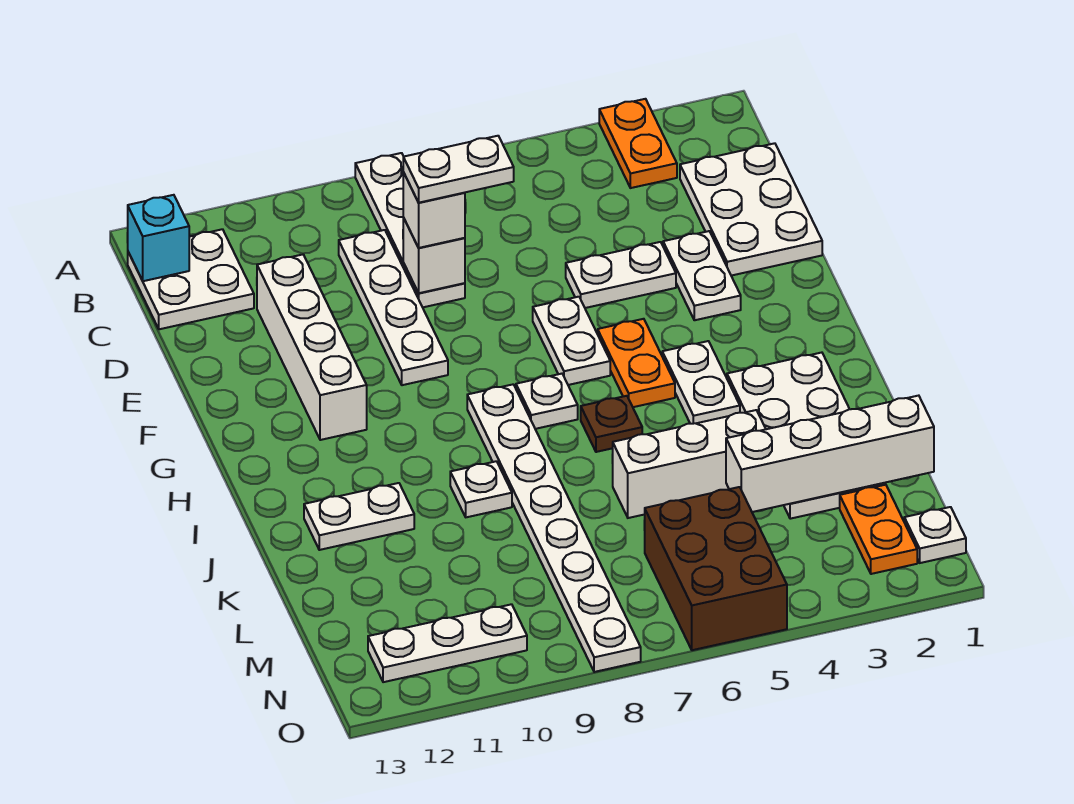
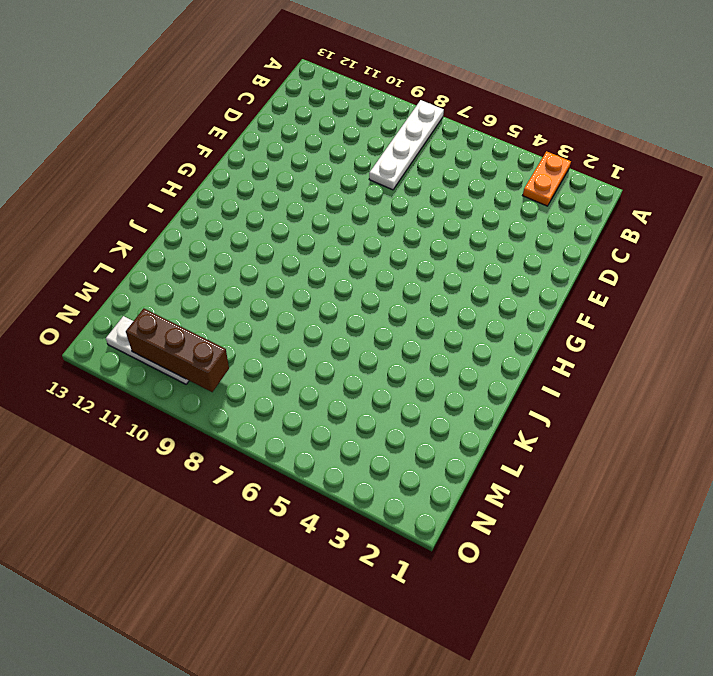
brown 1x3 brick [126,309,229,392] -> none
none -> white 2x2 plate [128,229,254,329]
none -> white 2x3 plate [680,143,822,276]
none -> white 1x4 plate [339,230,448,385]

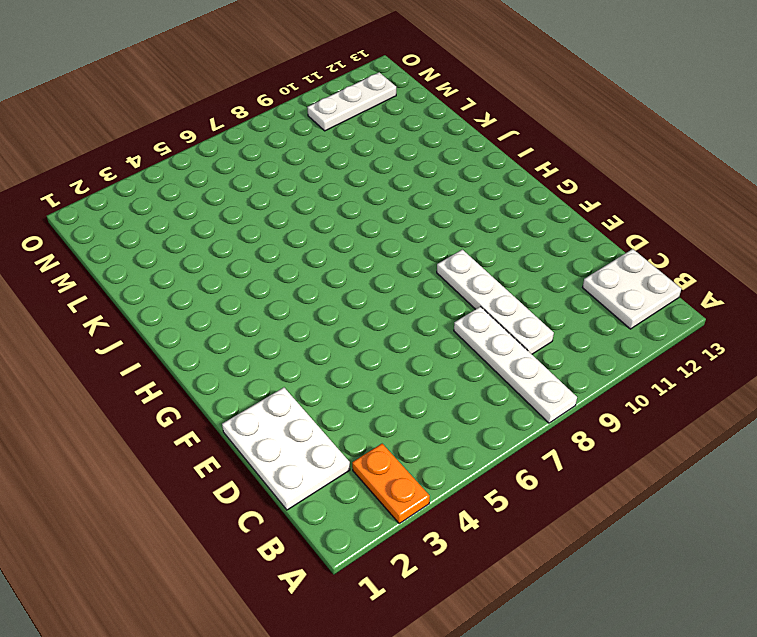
none -> white 1x4 brick [257,255,367,440]
none -> white 1x2 plate [663,231,741,320]
none -> white 1x2 plate [566,242,676,308]

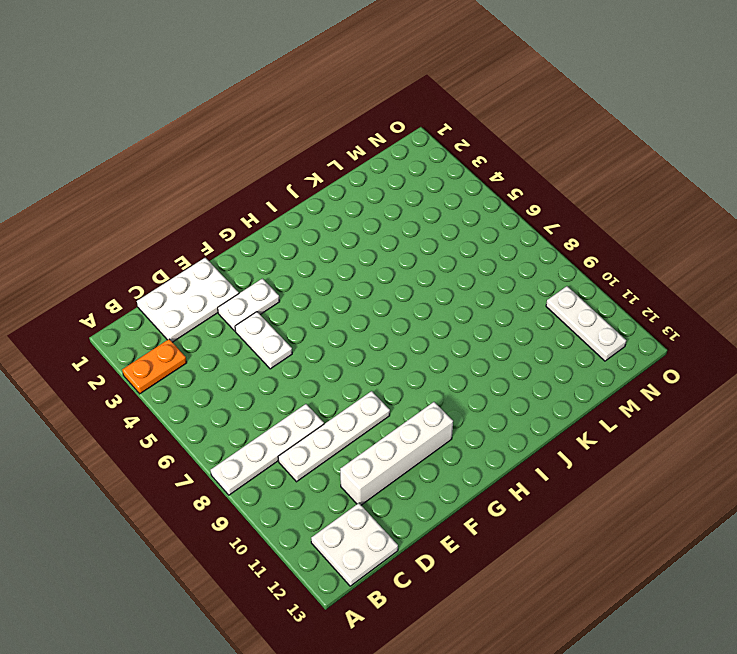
none -> white 1x2 plate [533,297,610,385]
none -> orange 1x2 plate [598,319,675,407]
none -> white 1x2 plate [662,341,740,424]

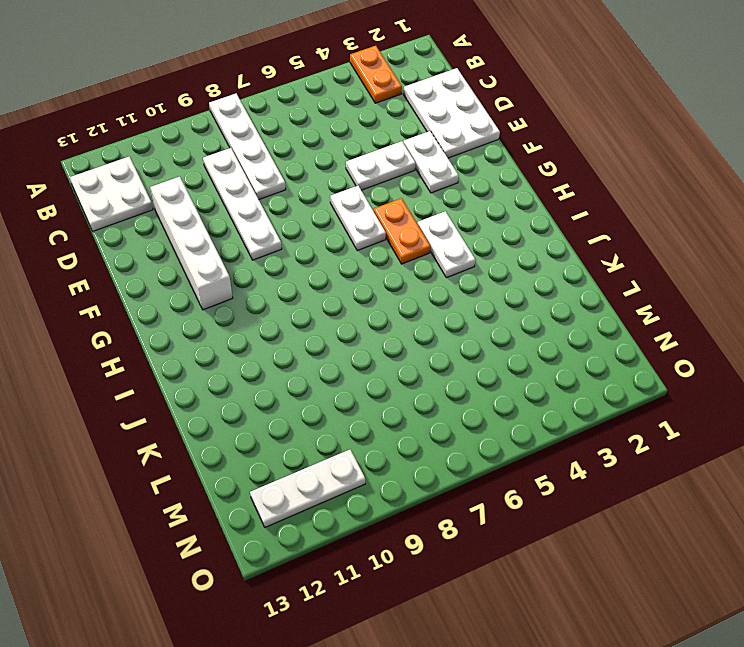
none -> white 1x1 plate [516,374,578,429]
none -> white 1x8 plate [467,384,641,672]
none -> white 2x4 plate [727,353,885,519]

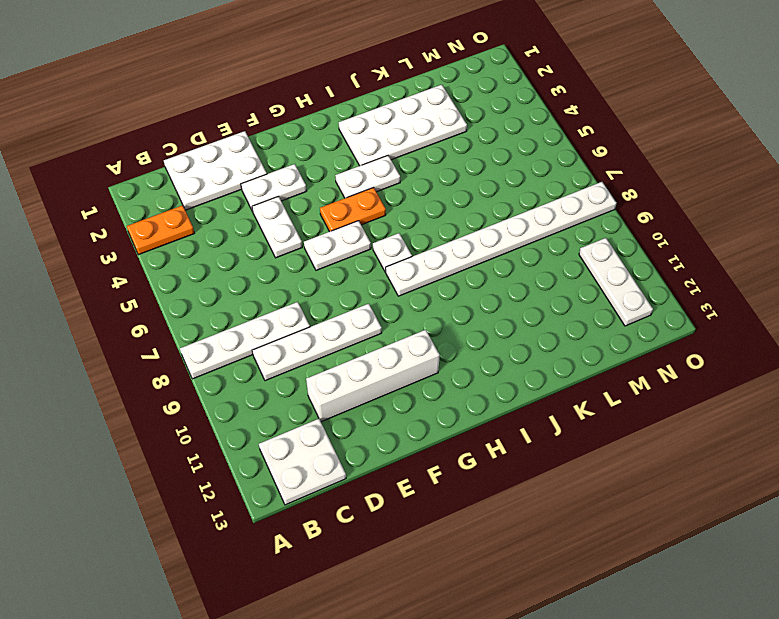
none -> brown 1x1 plate [581,396,642,452]
none -> white 1x1 plate [450,461,512,517]
none -> white 1x2 plate [304,483,414,550]

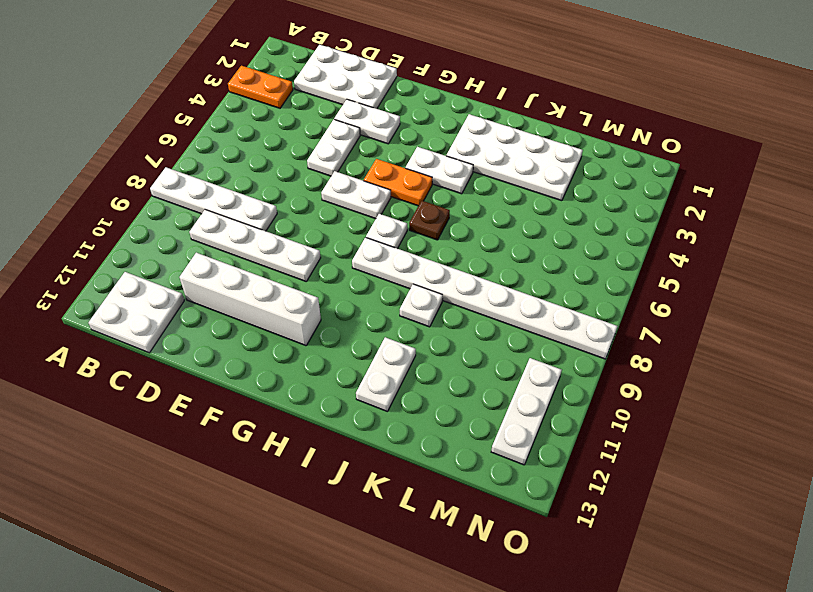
none -> white 1x3 brick [612,410,766,518]
none -> orange 1x2 plate [840,485,917,574]
none -> brown 2x3 brick [644,487,787,650]

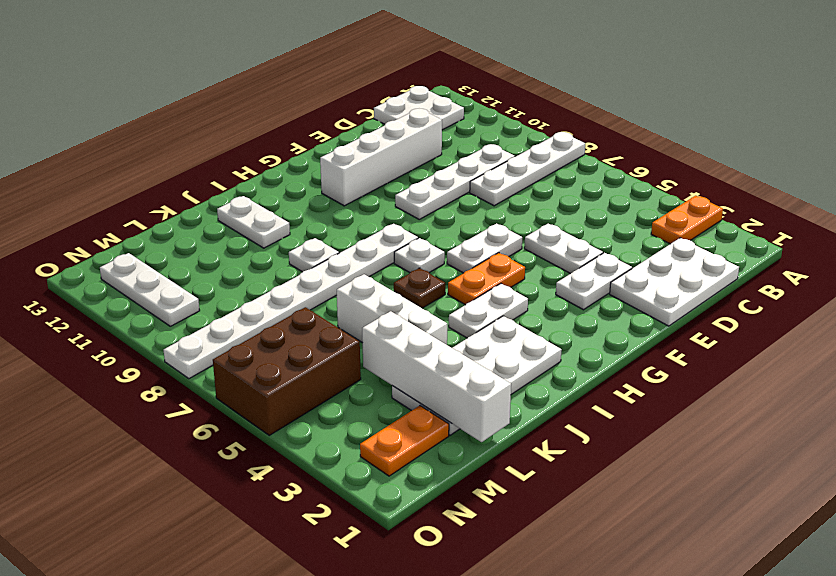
none -> white 1x1 plate [904,507,966,563]
none -> cyan 1x1 brick [128,195,189,281]
none -> white 1x1 brick [403,218,465,293]

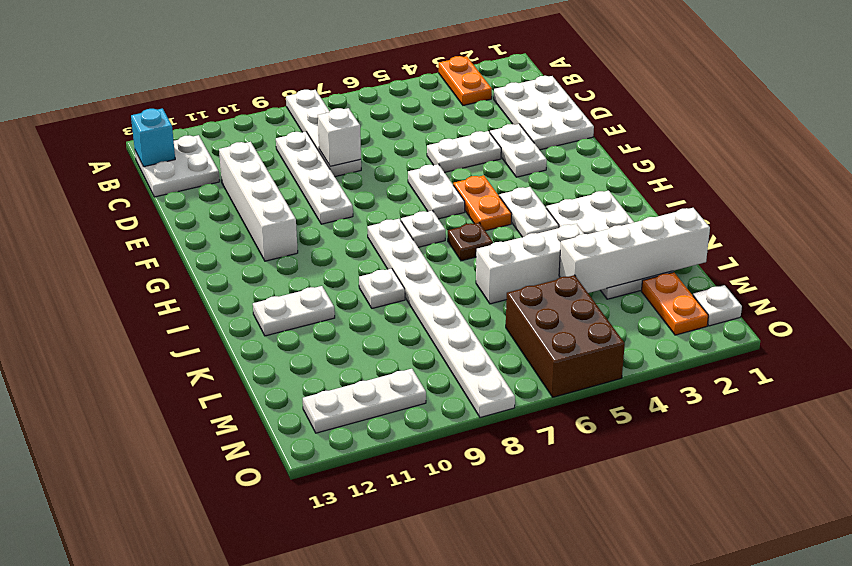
none -> white 1x1 brick [403,172,465,248]
none -> white 1x2 plate [403,136,514,203]

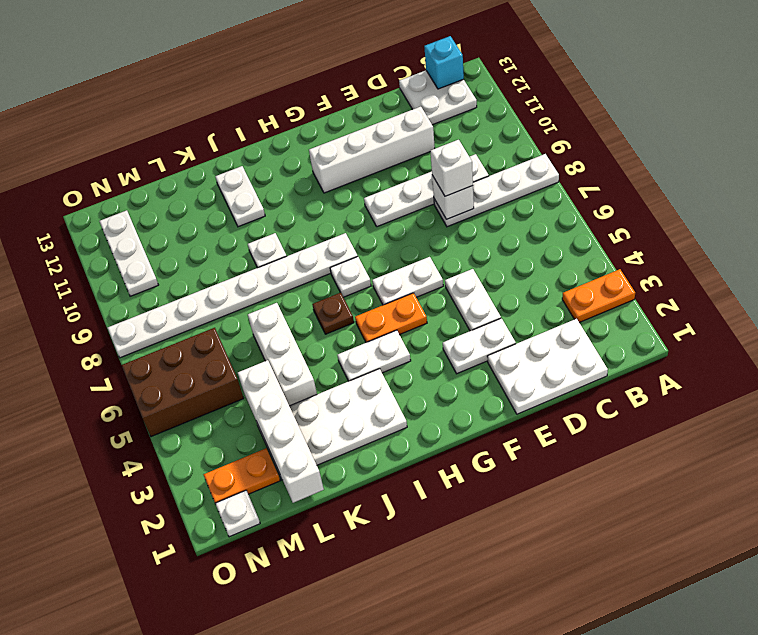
none -> white 1x2 plate [403,136,514,203]

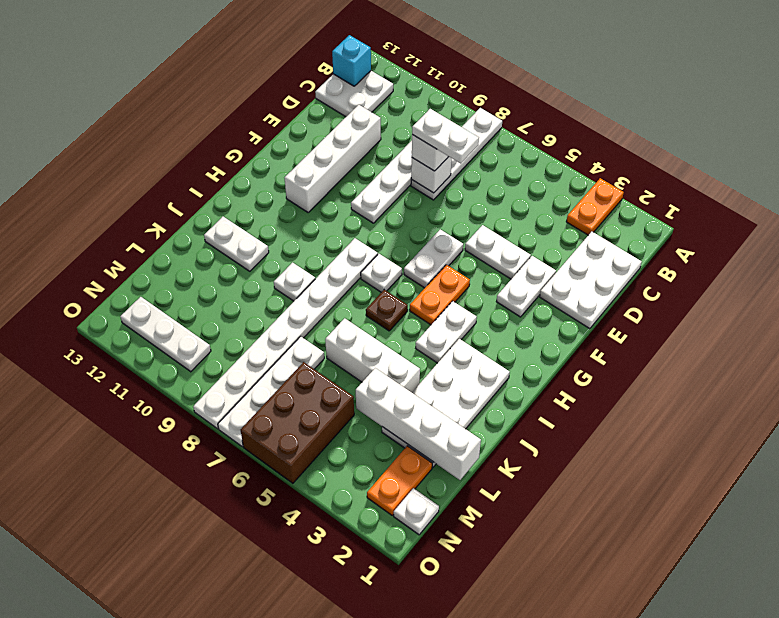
white 1x4 plate [218,336,324,447] -> none

